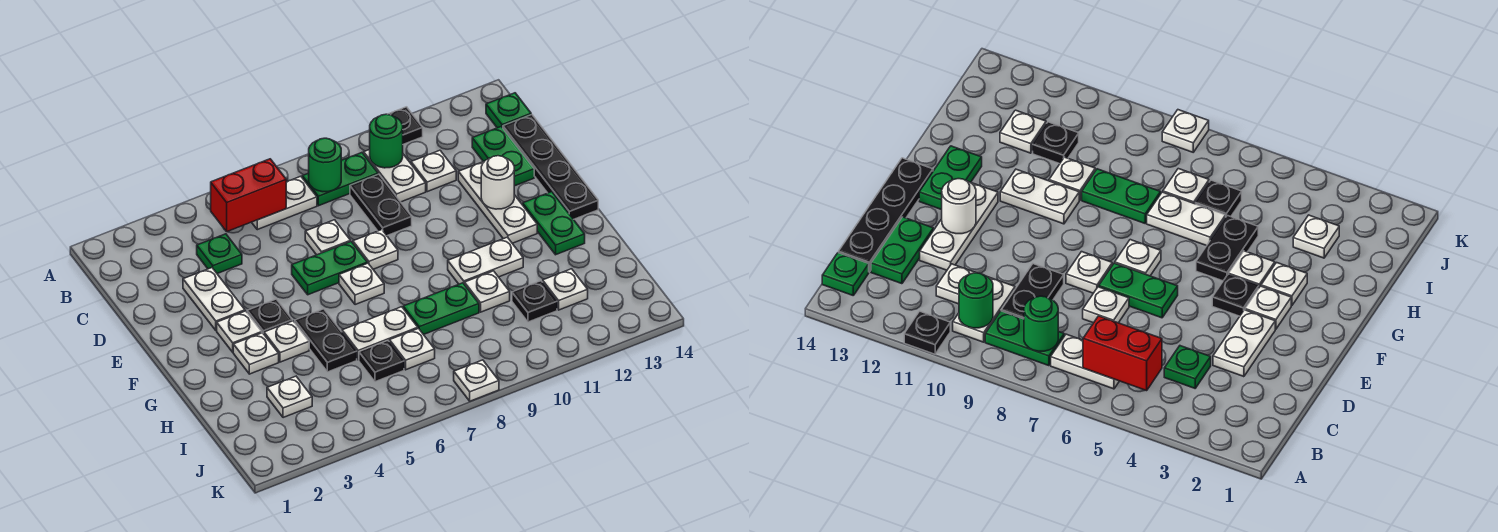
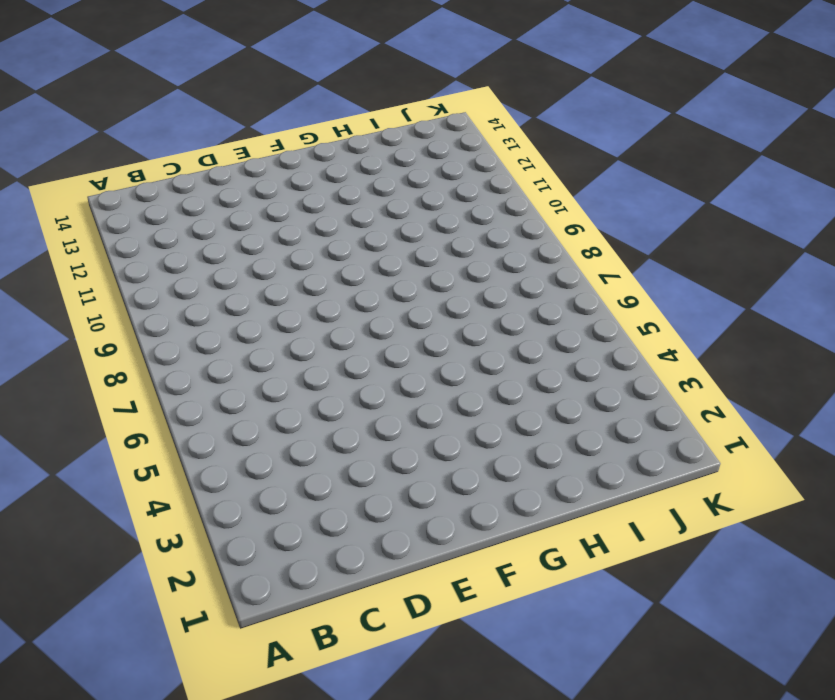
none -> black 1x1 plate [388,107,423,144]
none -> white 1x2 plate [252,176,317,230]
none -> green 1x2 plate [302,153,378,206]
none -> white 1x2 plate [364,149,426,202]

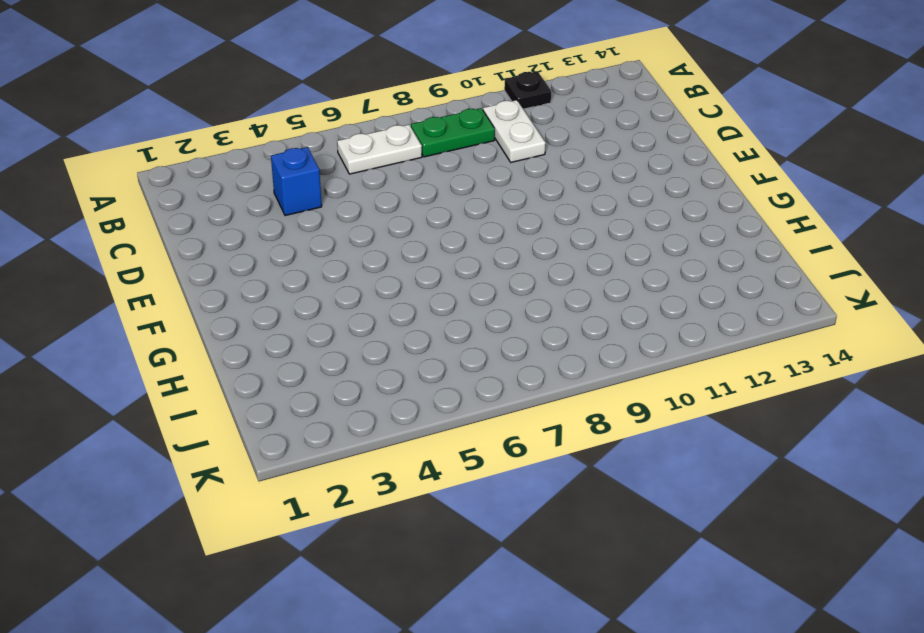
blue 1x1 brick [271,147,322,216] -> green 1x1 plate [197,234,242,274]
none -> green 1x1 plate [486,93,531,128]
none -> black 1x2 plate [350,174,412,236]
none -> white 1x1 plate [411,150,456,192]
none -> green 1x2 plate [472,127,534,186]

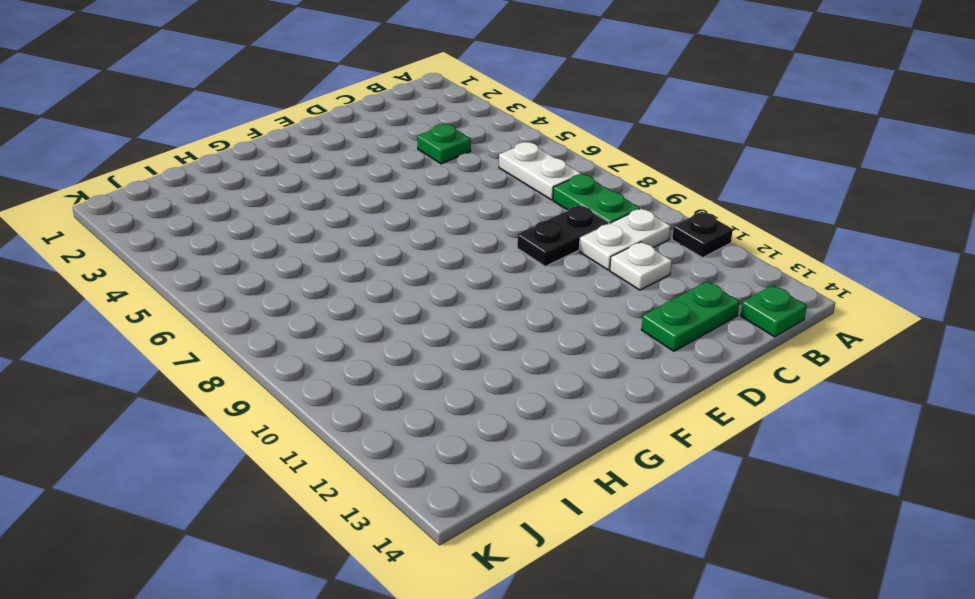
none -> black 1x4 plate [503,114,598,219]
none -> white 1x2 plate [183,268,245,331]
none -> white 1x1 plate [305,220,351,255]
none -> white 1x3 plate [458,162,537,243]

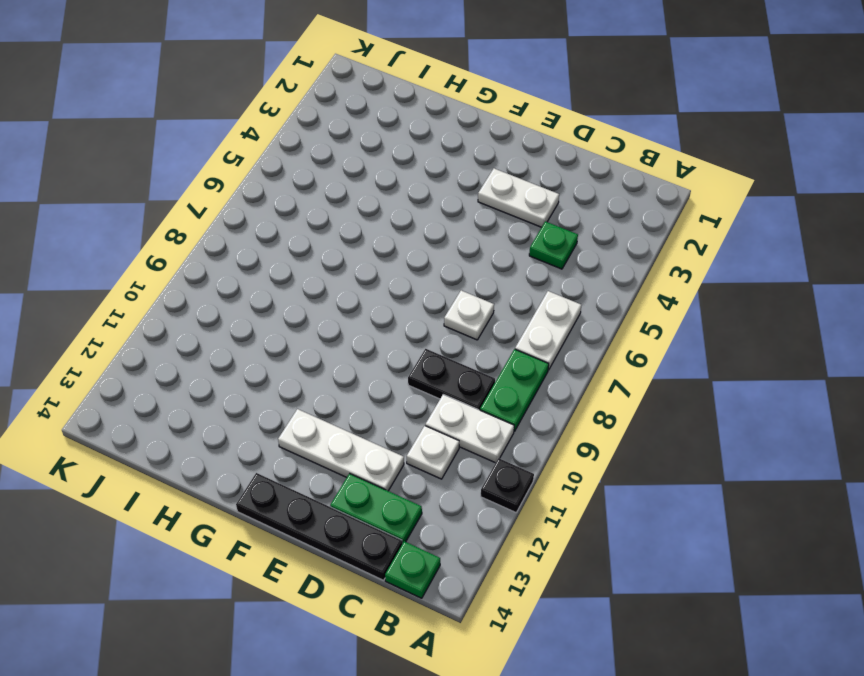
none -> green 1x2 plate [292,242,367,295]
none -> white 1x1 plate [353,230,398,269]
none -> white 1x1 plate [217,311,262,352]
none -> black 1x1 plate [247,299,292,334]

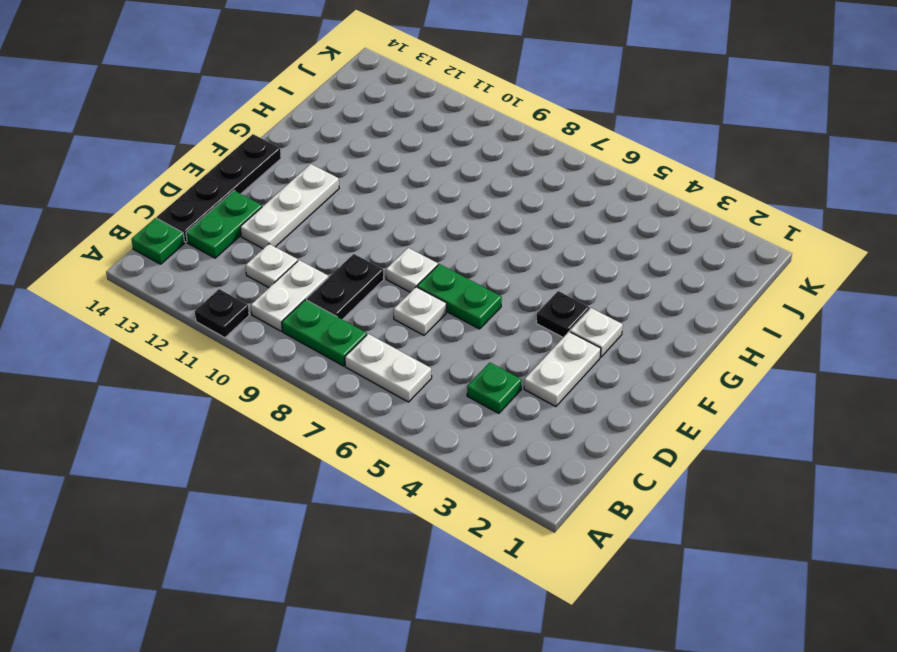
none -> white 1x1 plate [339,263,384,305]
none -> green 1x2 plate [523,192,585,255]
none -> white 1x1 plate [233,333,279,374]
none -> white 1x1 plate [264,321,309,362]

